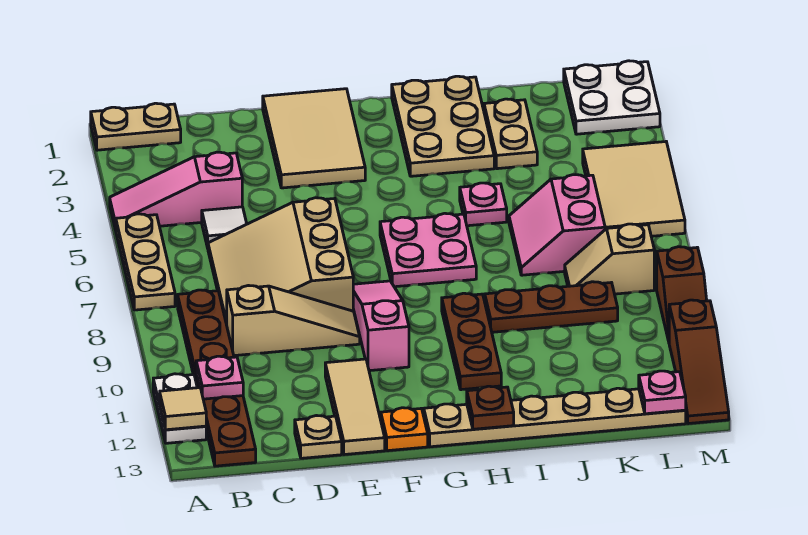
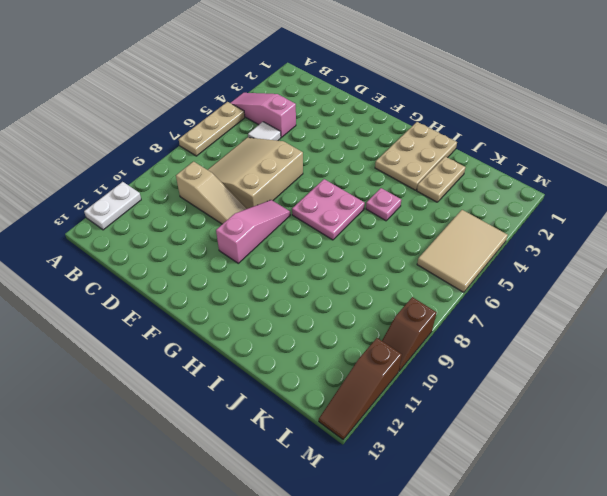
none -> tan 1x2 plate [91,103,181,150]
none -> brown 1x6 plate [178,290,256,466]
none -> tan 1x1 plate [295,416,342,458]
none -> tan 2x3 tile [263,89,365,188]

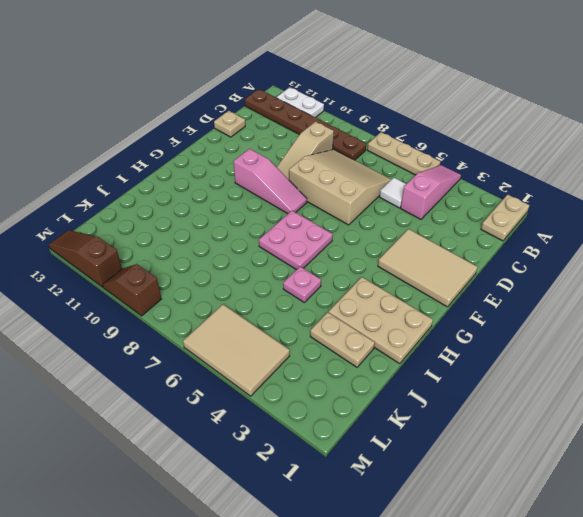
none -> tan 1x3 tile [325,359,385,455]
none -> orange 1x1 plate [381,408,428,451]
none -> tan 1x6 plate [424,388,686,447]
none -> brown 1x3 plate [442,293,501,390]

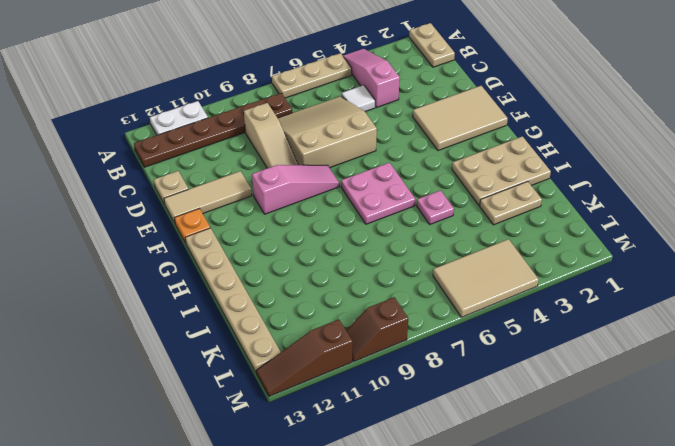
none -> brown 1x3 plate [442,293,501,390]
none -> brown 1x3 plate [485,282,618,332]
none -> pink 2x2 slope [509,175,605,275]
none -> tan 1x2 slope [565,224,654,294]

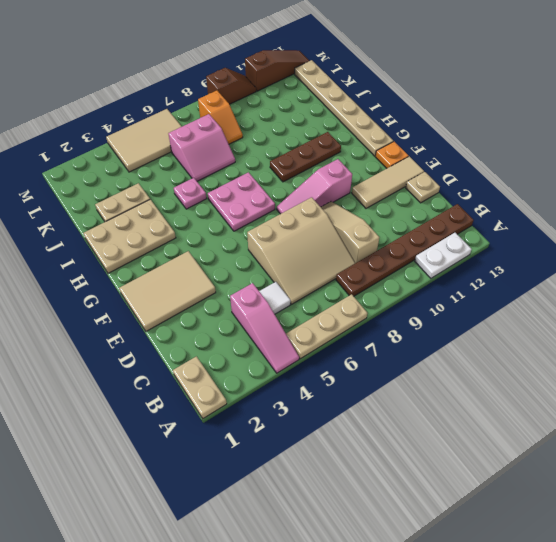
orange 1x2 slope [198,91,243,144] -> tan 1x2 slope [565,224,654,294]
none -> brown 1x3 plate [485,282,618,332]
none -> white 2x2 plate [564,61,660,134]
none -> tan 1x1 tile [160,388,206,430]
none -> pink 1x1 plate [196,356,243,399]

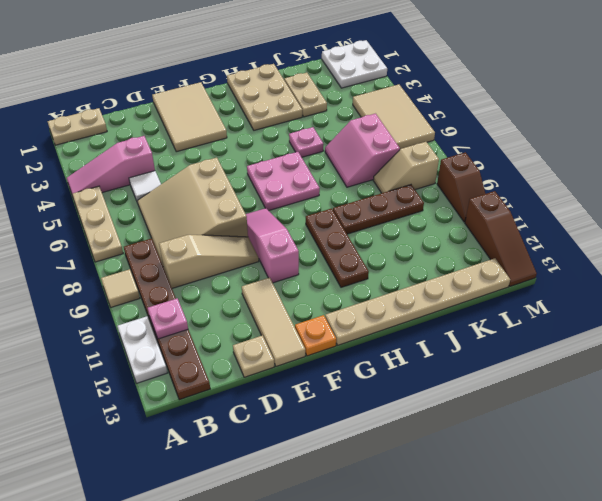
tan 1x1 tile [101,269,140,307] -> tan 1x1 tile moved to [160,388,206,430]
none -> brown 1x1 plate [467,386,514,429]
none -> pink 1x1 plate [639,371,686,414]

